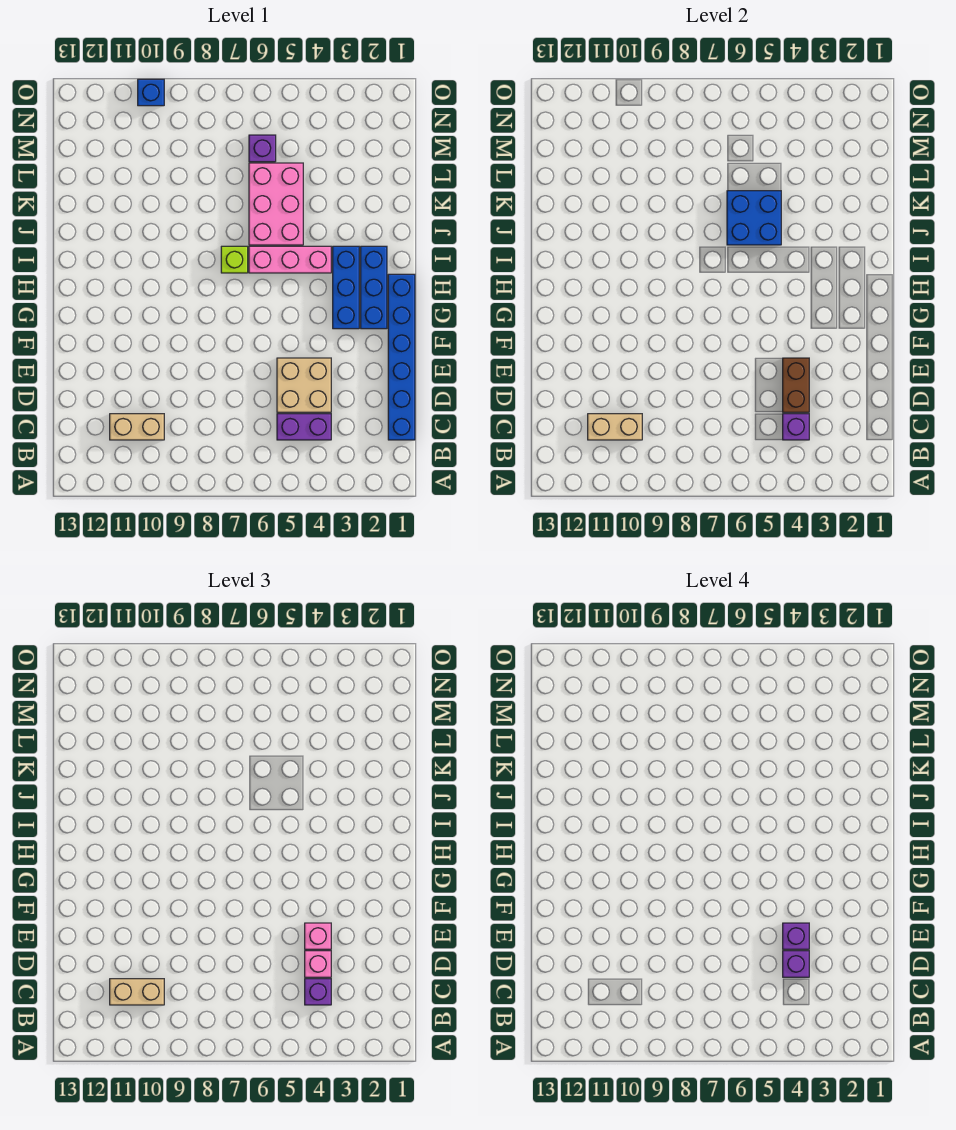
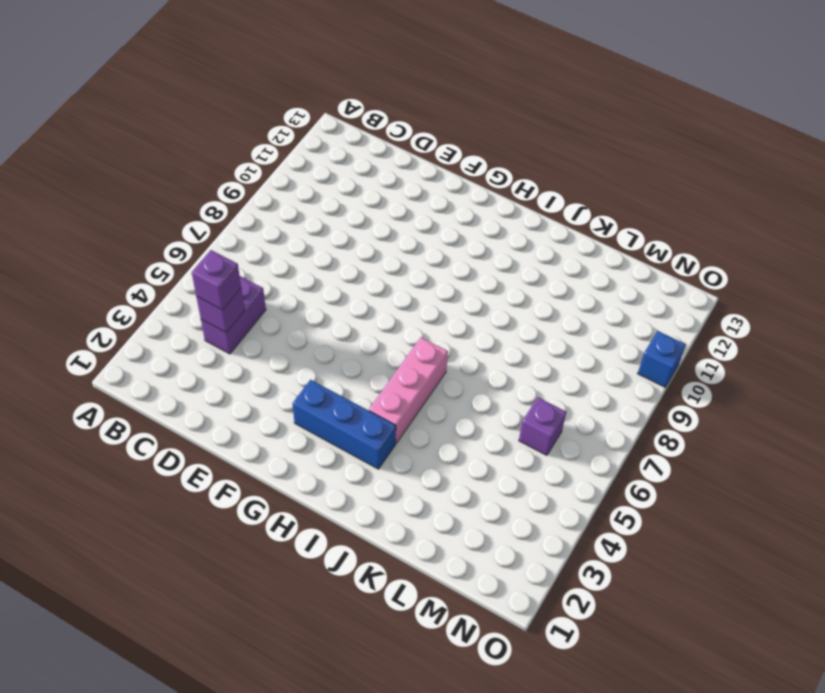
none -> blue 1x6 brick [388,274,415,440]
none -> tan 1x2 brick [110,414,164,440]
none -> tan 2x2 brick [277,358,331,412]

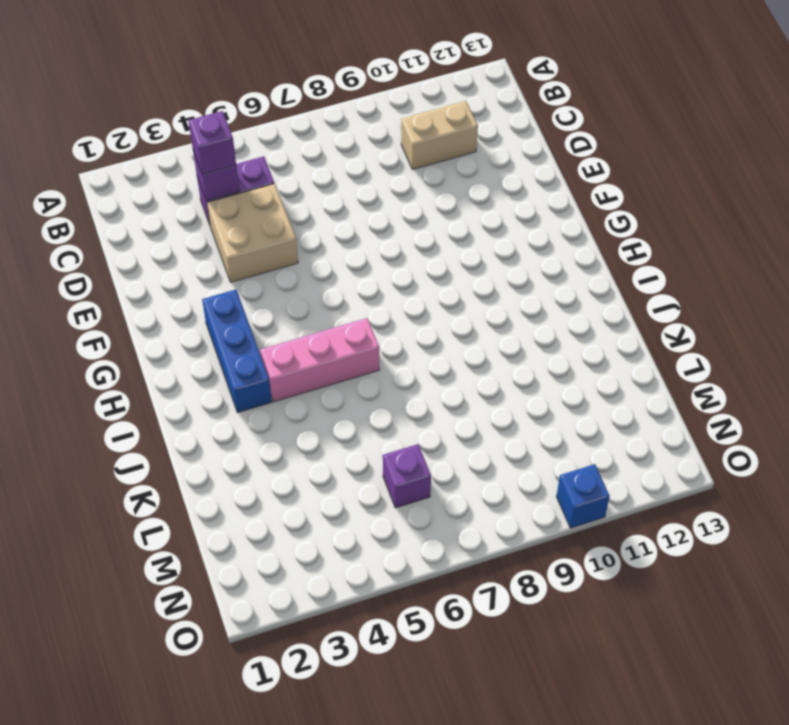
none -> blue 1x6 brick [388,274,415,440]
none -> blue 1x3 brick [361,246,387,329]
none -> lime 1x1 brick [221,246,248,273]

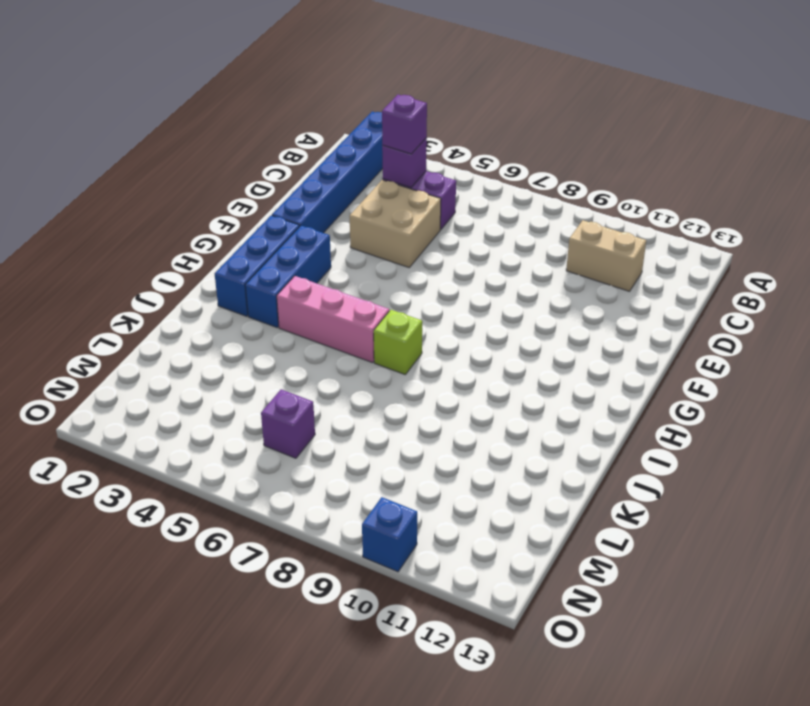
blue 1x6 brick [272,112,383,233] -> blue 1x6 brick moved to [388,274,415,440]
none -> pink 2x3 brick [249,163,303,245]
none -> tan 1x2 brick [588,414,642,440]
none -> brown 1x2 brick [783,358,809,412]

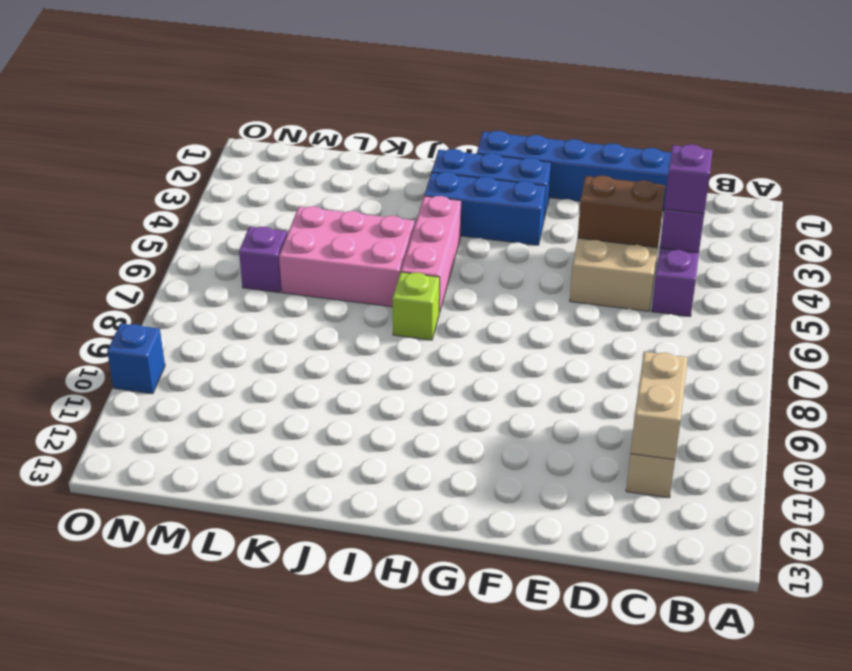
none -> blue 2x2 brick [727,191,781,245]
none -> tan 1x2 brick [110,979,164,1005]
none -> pink 1x1 brick [305,951,331,977]

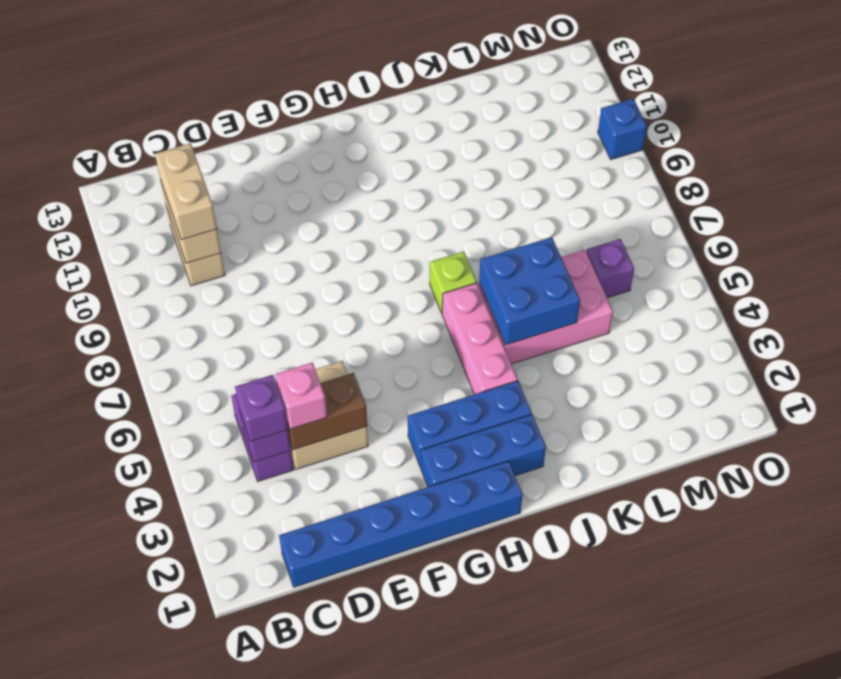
none -> pink 1x1 brick [305,923,331,949]
none -> purple 1x1 brick [783,951,809,977]
none -> purple 1x1 brick [783,923,809,949]

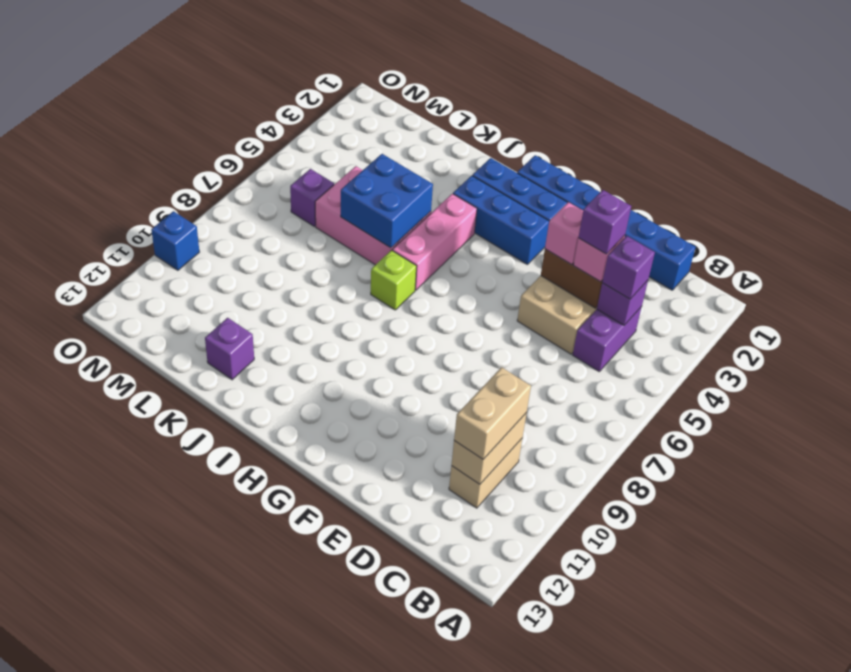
purple 1x1 brick [205,318,254,380] -> purple 1x1 brick moved to [783,923,809,949]

